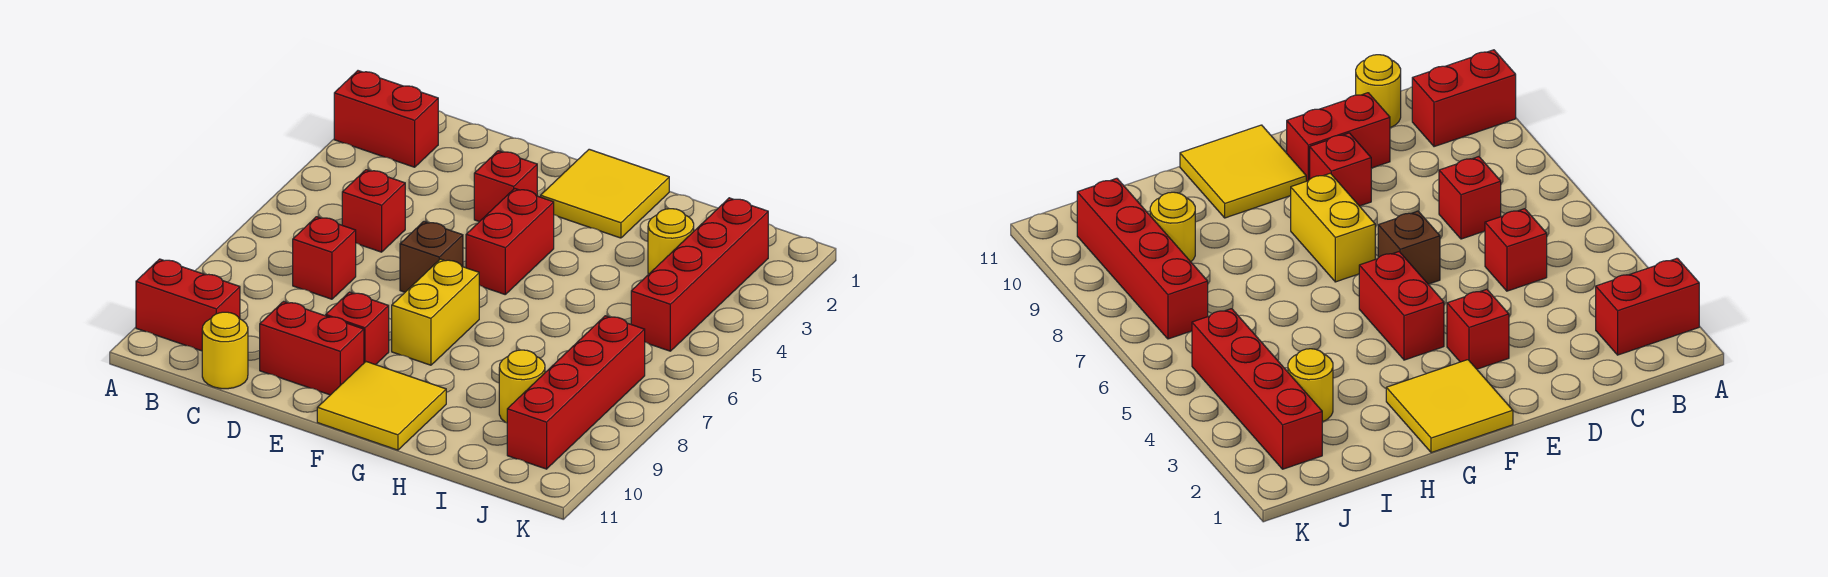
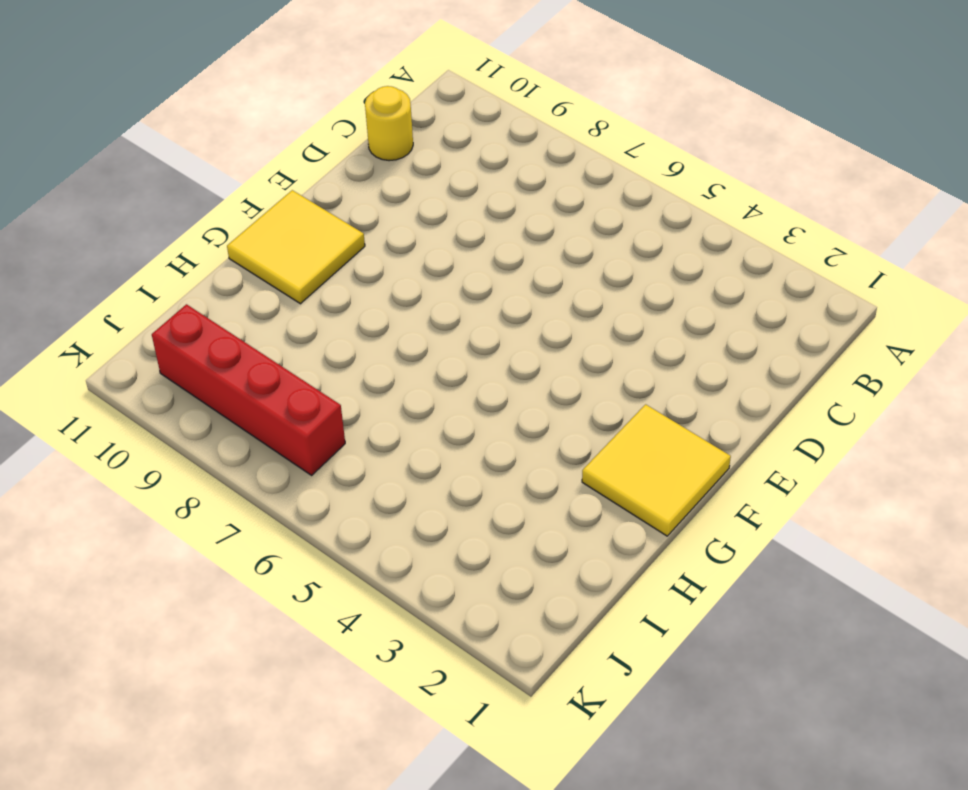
none -> red 1x2 brick [334,71,438,167]
none -> red 1x2 brick [136,259,240,351]
none -> red 1x1 brick [342,170,405,252]

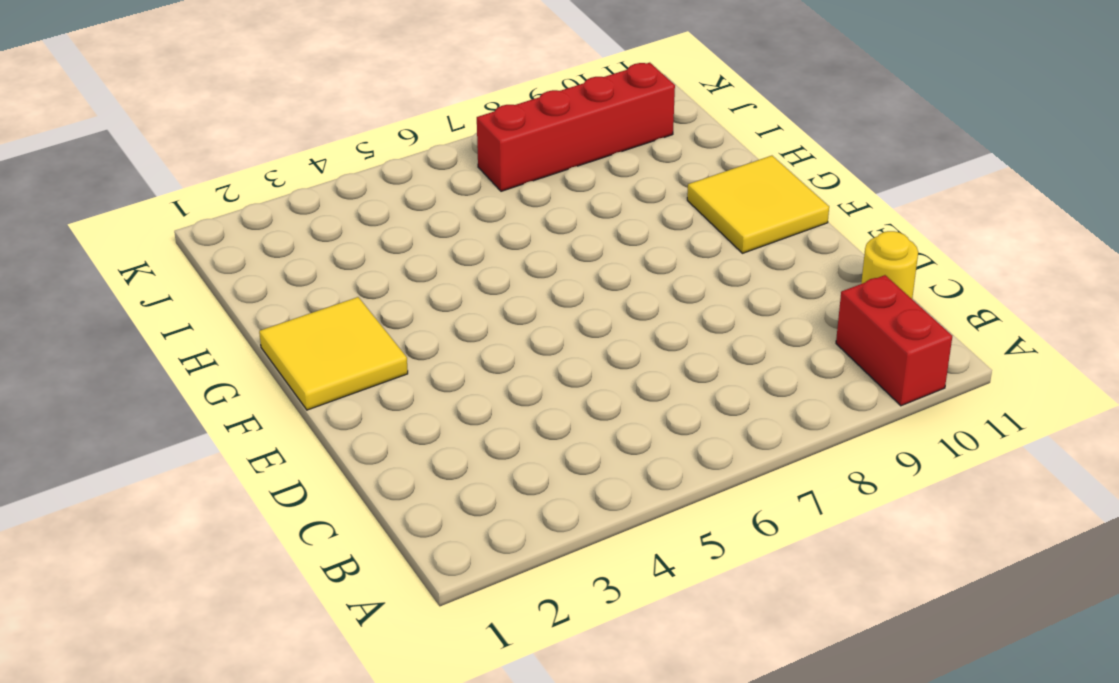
none -> red 1x2 brick [334,71,438,167]
none -> red 1x1 brick [342,170,405,252]
none -> red 1x1 brick [293,217,356,299]

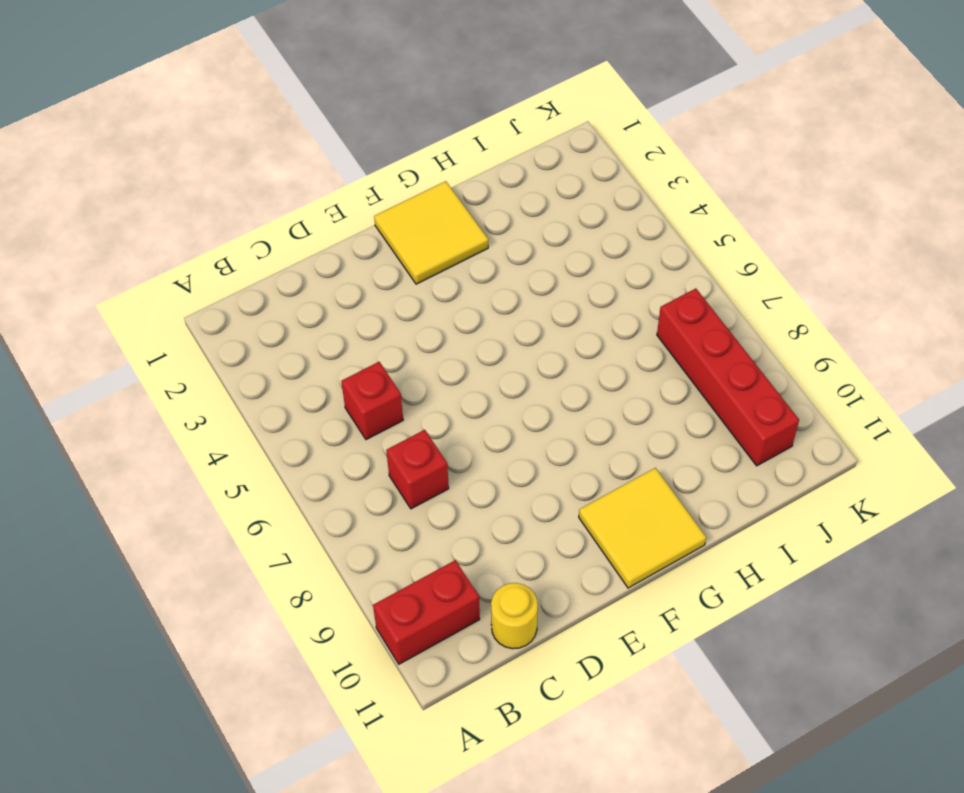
none -> red 1x2 brick [334,71,438,167]
none -> red 1x2 brick [260,302,364,395]
none -> red 1x1 brick [474,151,537,222]

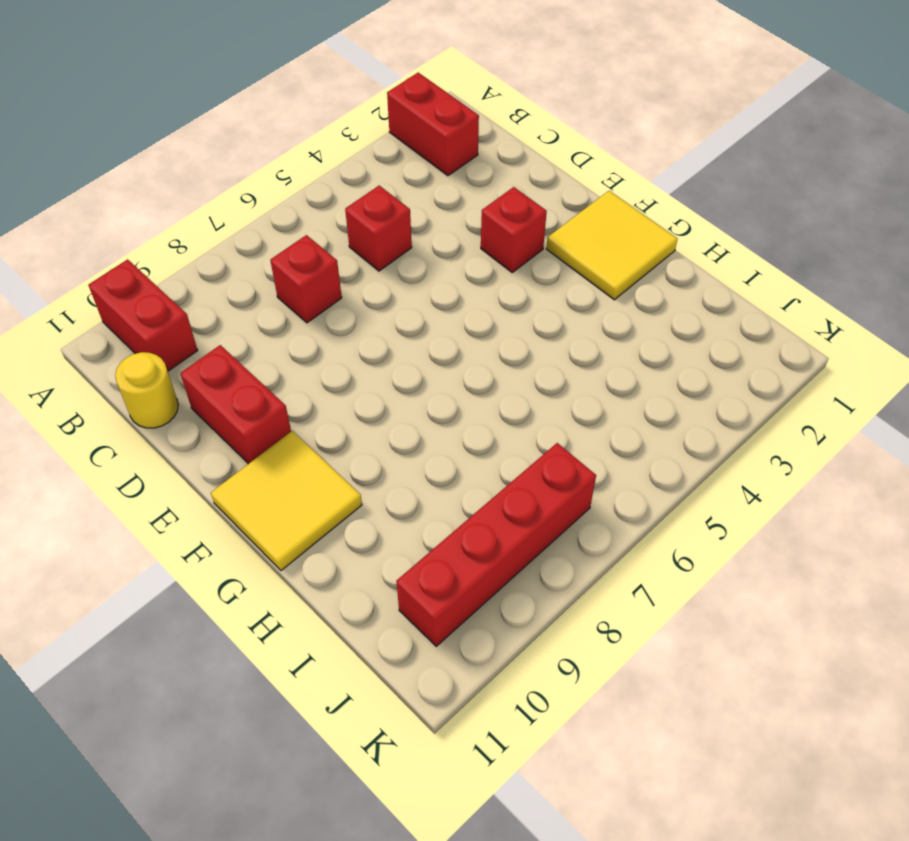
none -> brown 1x1 brick [400,222,463,292]
none -> red 1x1 brick [326,292,389,365]
none -> red 1x2 brick [466,188,554,294]

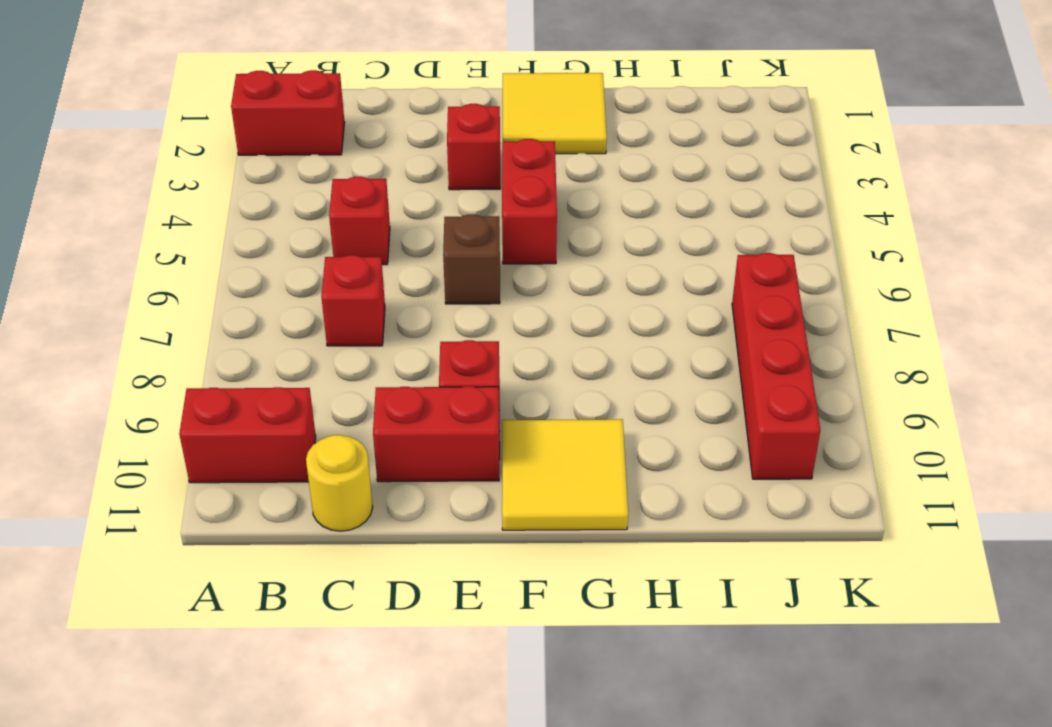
none -> yellow 1x2 brick [392,259,479,365]
none -> yellow 1x1 round brick [648,209,694,274]
none -> yellow 1x1 round brick [499,350,545,423]

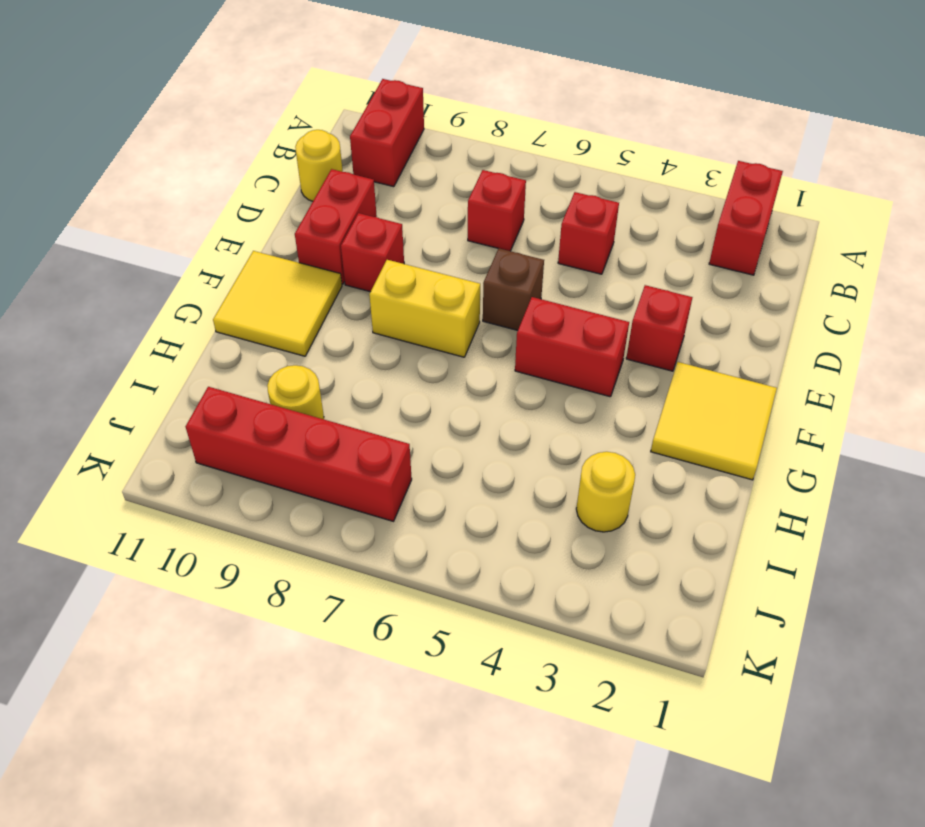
none -> red 1x4 brick [631,198,768,351]

